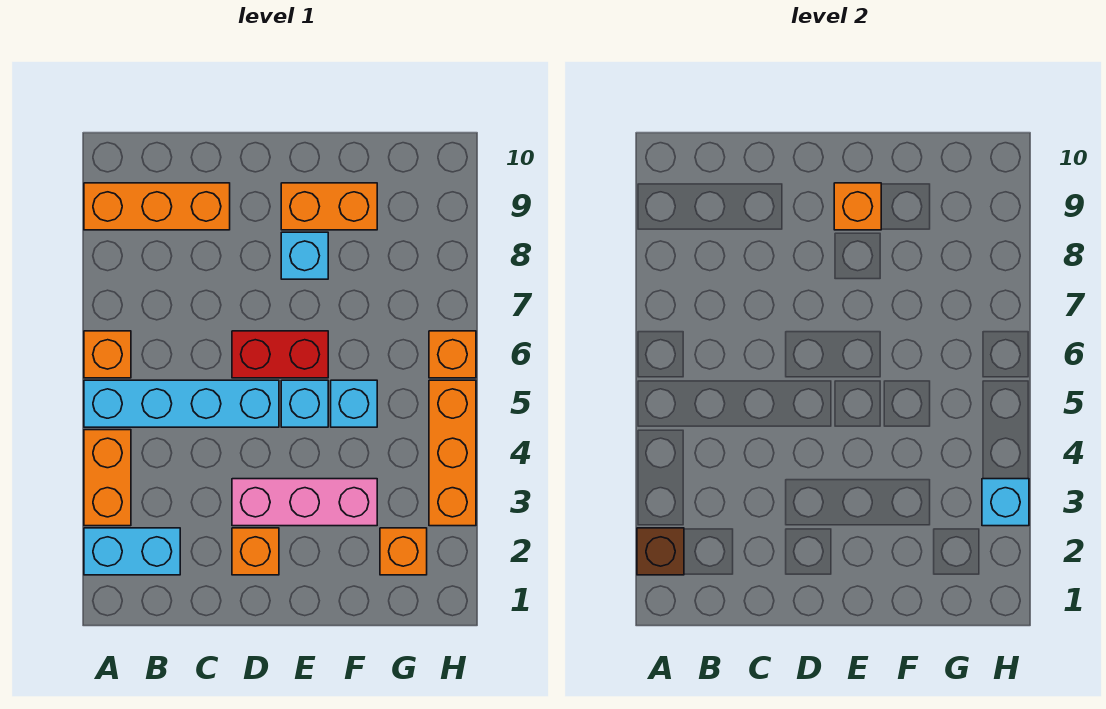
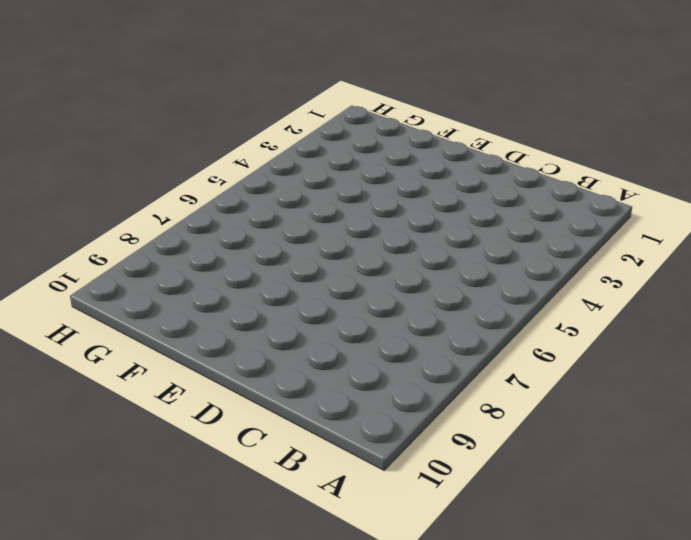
none -> cyan 1x2 brick [84,528,180,575]
none -> orange 1x2 brick [84,430,131,526]
none -> cyan 1x4 brick [84,380,279,427]

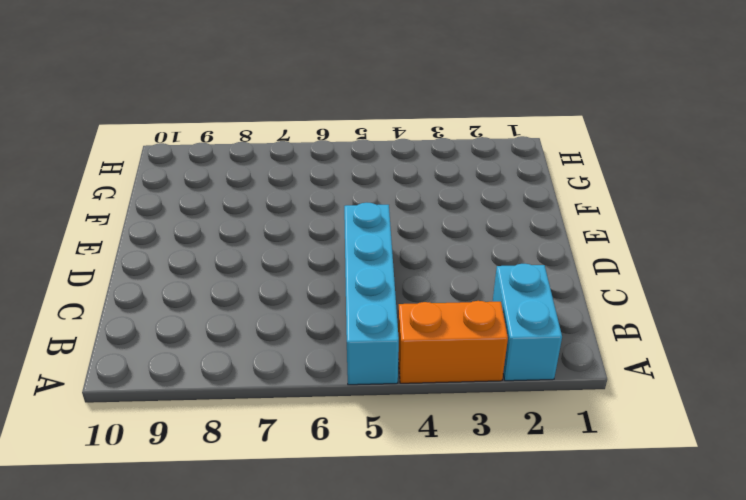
none -> orange 1x1 brick [84,331,131,378]
none -> orange 1x3 brick [84,183,230,230]
none -> orange 1x1 brick [232,528,279,575]

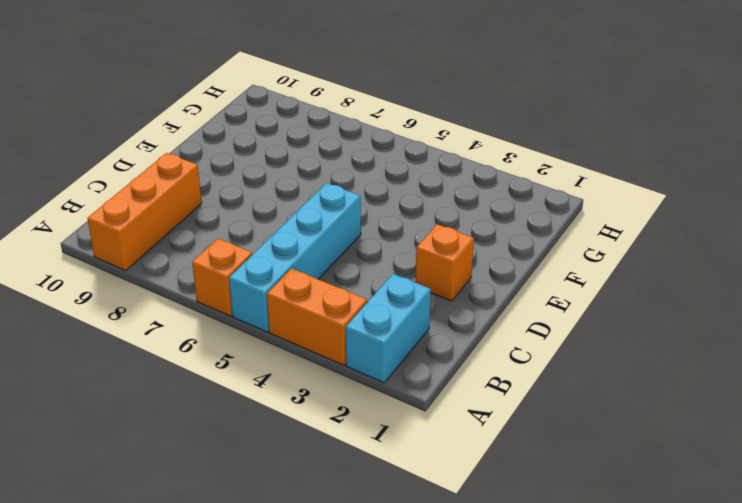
none -> pink 1x3 brick [232,479,377,526]
none -> red 1x2 brick [232,331,328,378]
none -> cyan 1x1 brick [281,380,328,427]

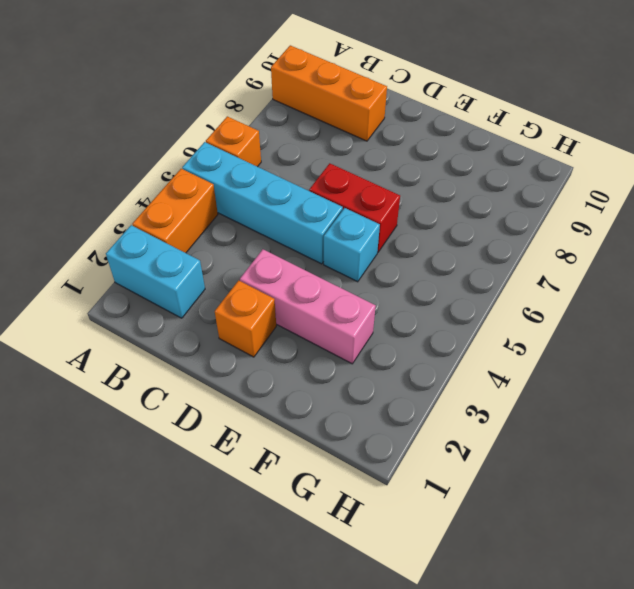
none -> cyan 1x1 brick [281,232,328,279]
none -> orange 1x2 brick [281,183,377,230]
none -> cyan 1x1 brick [331,380,377,427]

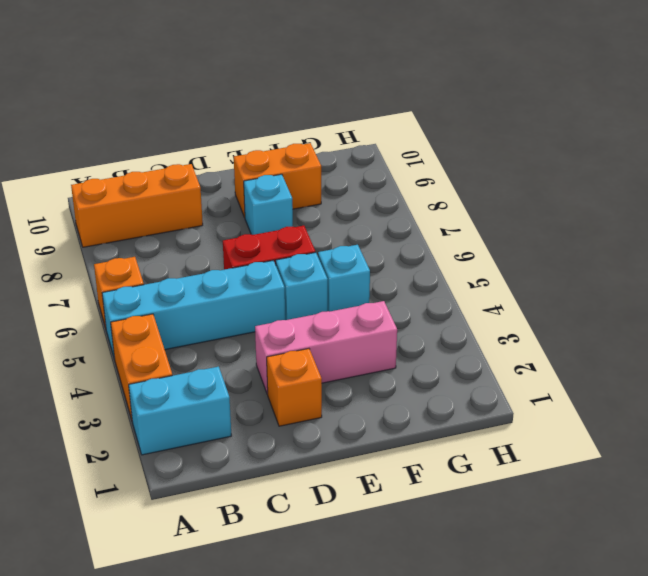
none -> orange 1x1 brick [380,528,427,575]
none -> orange 1x3 brick [429,380,476,526]
none -> orange 1x1 brick [429,331,476,378]

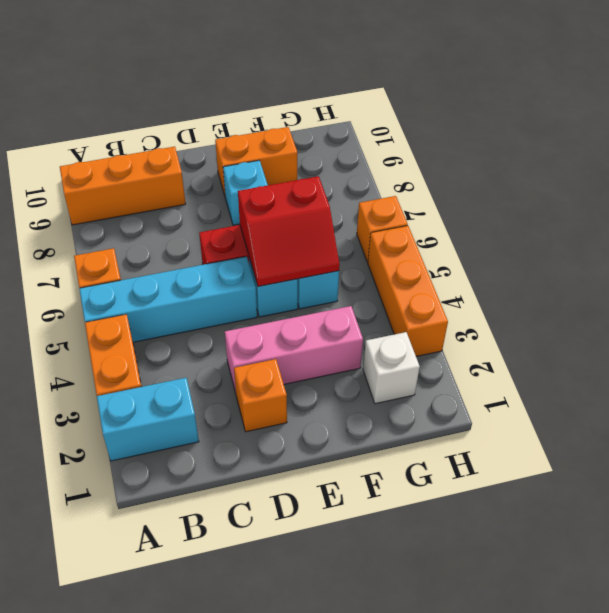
red 2x2 slope [238,176,340,287] -> none
white 1x1 brick [363,332,420,404] -> orange 1x1 brick [380,528,427,575]
none -> brown 1x1 brick [637,528,684,575]
none -> orange 1x1 brick [834,183,881,230]
none -> cyan 1x1 brick [982,479,1029,526]

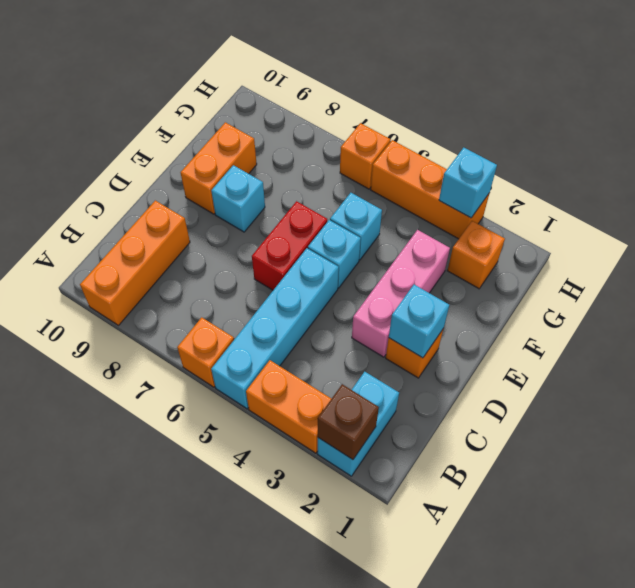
cyan 1x1 brick [389,285,449,358] -> none
none -> orange 1x1 brick [834,183,881,230]

